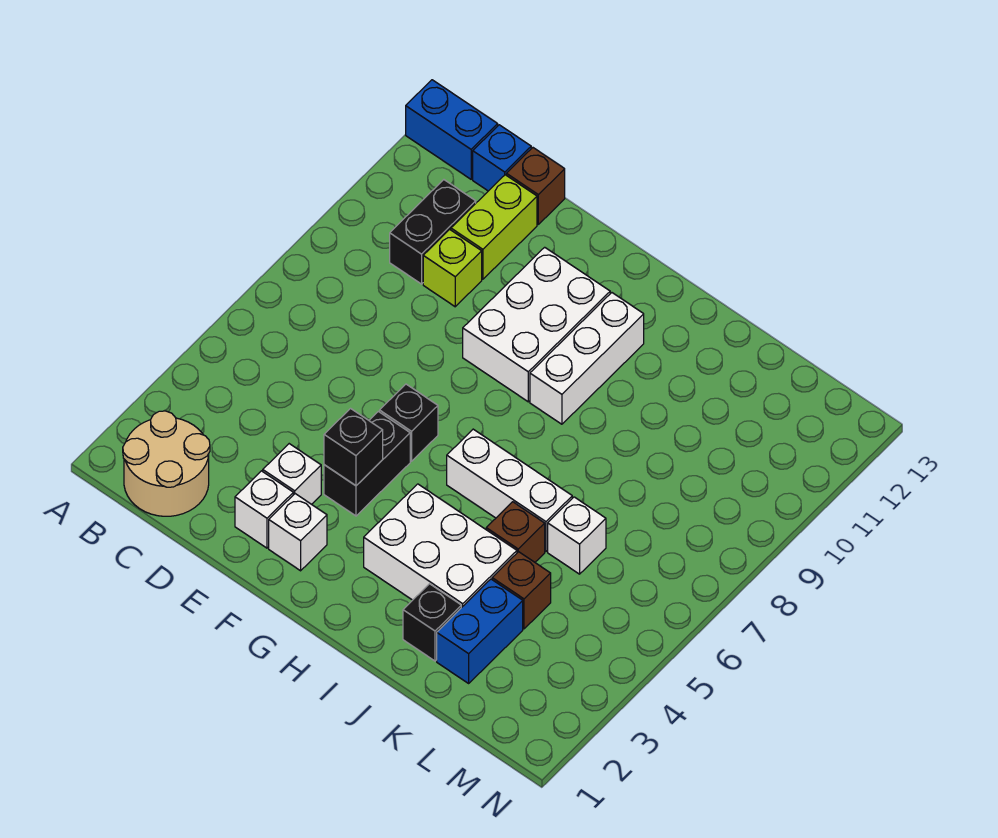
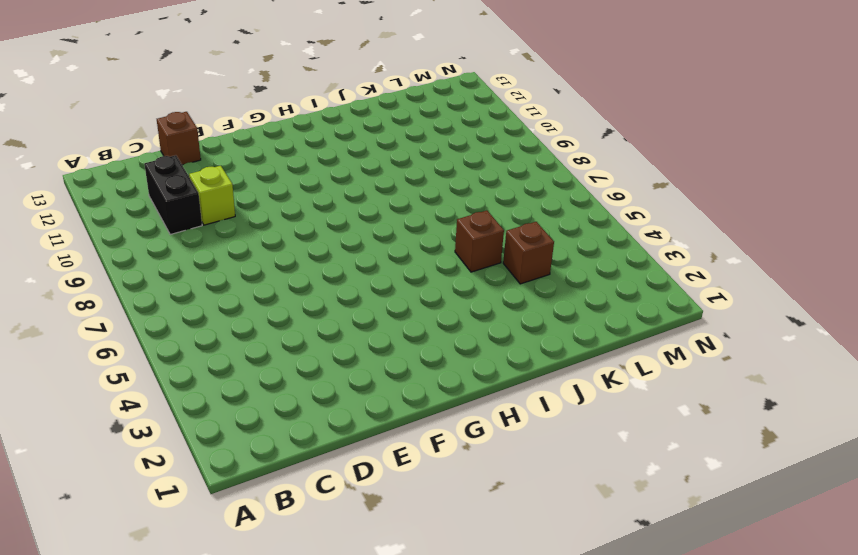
none -> blue 1x2 brick [406,80,498,179]
none -> tan 2x2 round brick [123,411,210,516]
none -> blue 1x1 brick [473,125,531,191]

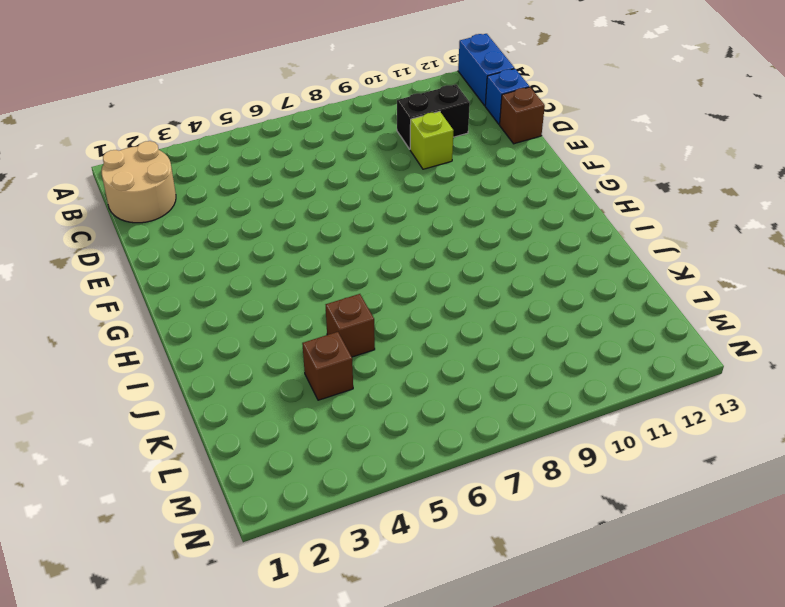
none -> lime 1x2 brick [451,175,537,279]
none -> white 1x1 brick [235,471,293,548]
none -> white 1x1 brick [263,444,321,504]

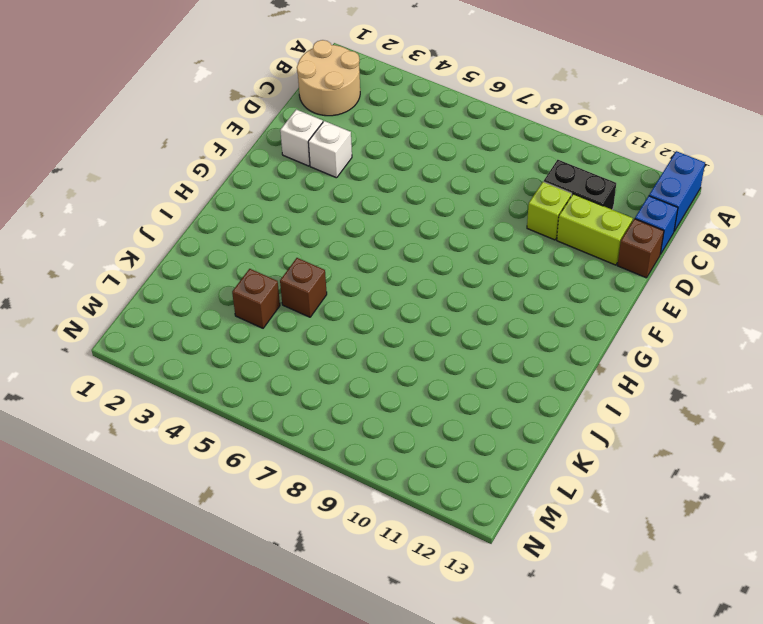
none -> white 1x1 brick [269,494,327,571]
none -> black 1x2 brick [324,411,410,516]
none -> black 1x1 brick [380,384,438,461]

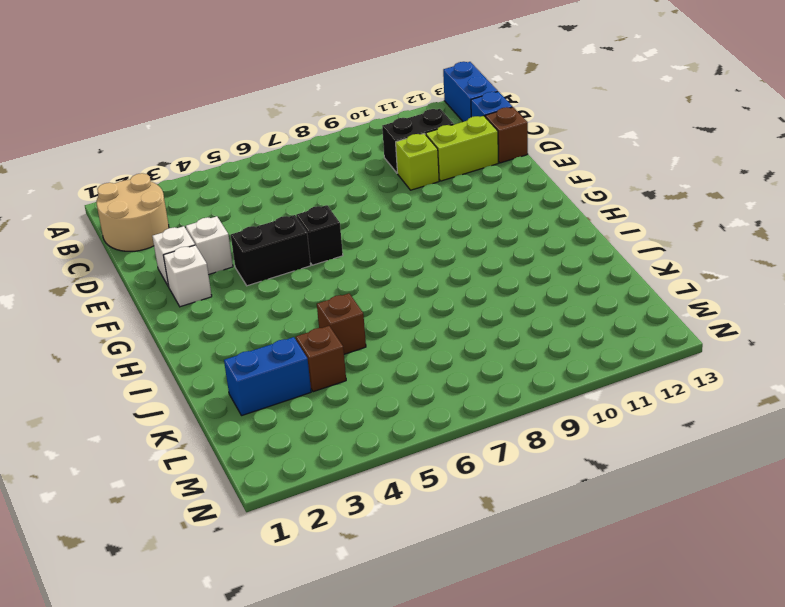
none -> white 2x3 brick [463,247,610,402]
none -> white 2x3 brick [364,484,517,608]
none -> white 1x3 brick [447,429,572,551]

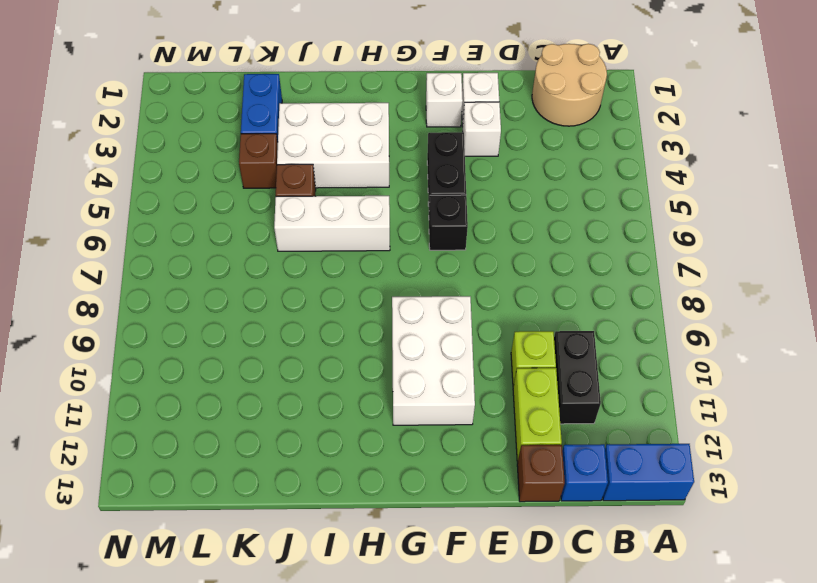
none -> white 1x3 brick [530,293,644,424]
none -> black 1x1 brick [403,584,461,661]
none -> white 1x1 brick [548,497,606,574]

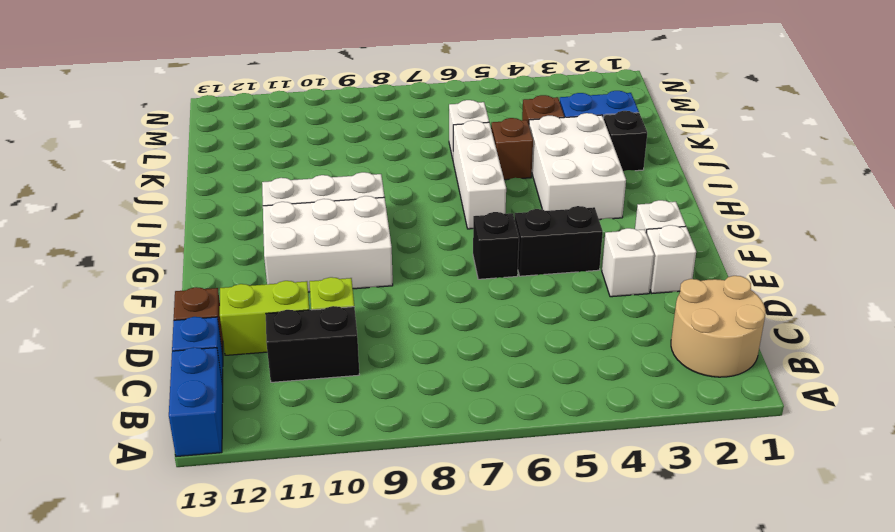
none -> black 1x1 brick [324,409,383,486]

